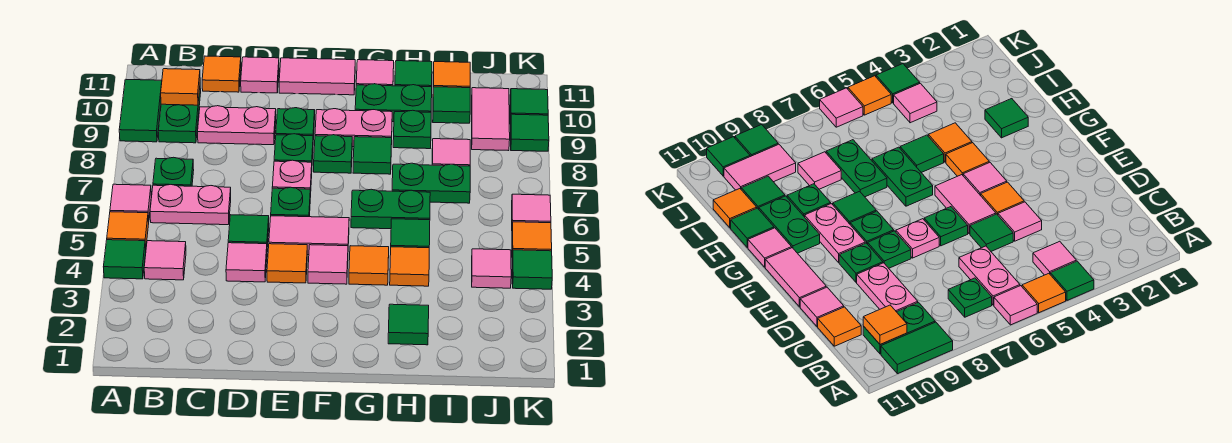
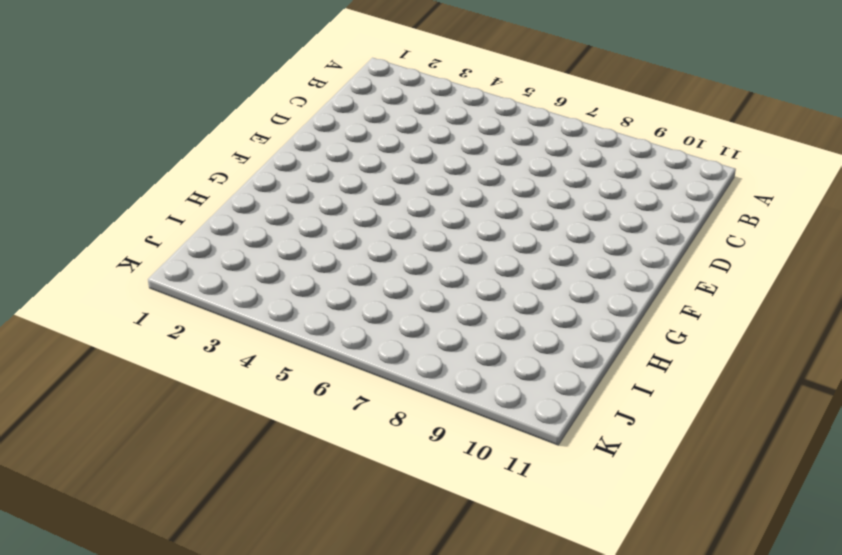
none -> green 1x1 tile [104,240,146,279]
none -> orange 1x1 tile [107,212,149,248]
none -> pink 1x1 tile [110,184,151,222]
none -> green 1x2 tile [119,79,162,142]

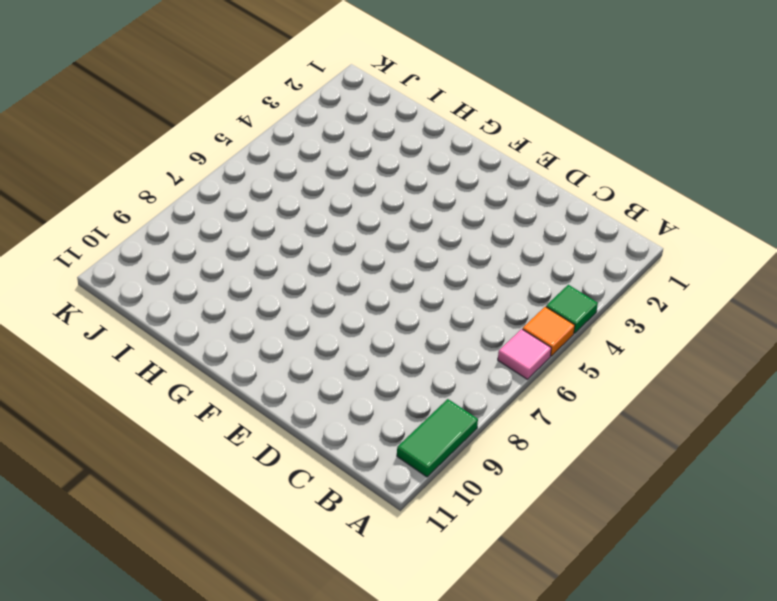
none -> pink 1x1 tile [144,241,186,280]
none -> pink 1x2 plate [150,185,231,225]
none -> green 1x1 plate [153,157,194,186]
none -> green 1x2 plate [158,89,201,143]

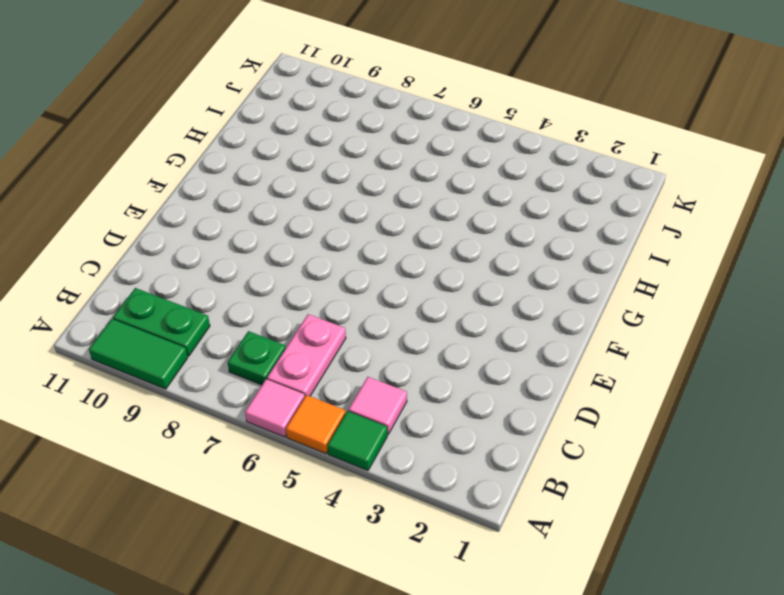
none -> pink 1x2 plate [198,106,276,145]
none -> orange 1x1 tile [202,56,241,92]
none -> pink 1x1 tile [226,243,267,282]
none -> green 1x1 tile [228,215,269,247]

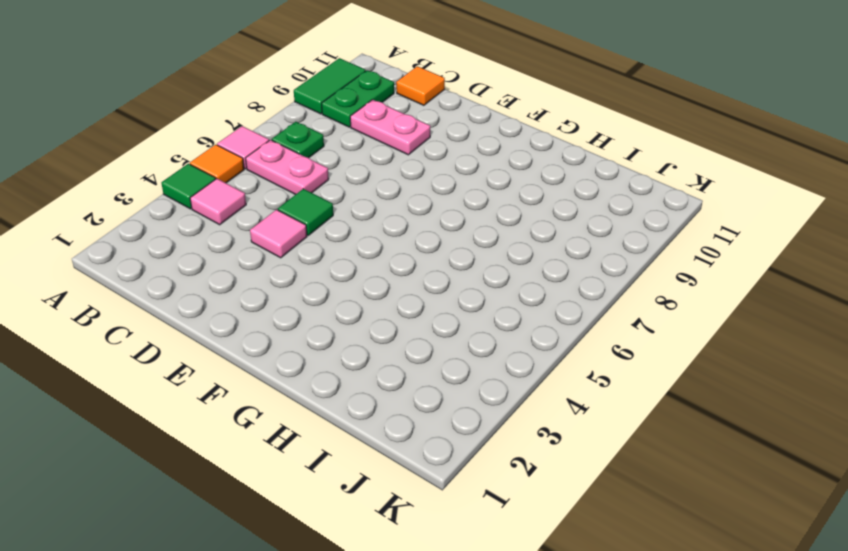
none -> pink 1x1 tile [241,57,279,93]
none -> orange 1x1 tile [267,244,307,283]
none -> pink 1x2 tile [269,216,349,255]
none -> green 1x1 plate [271,187,310,217]

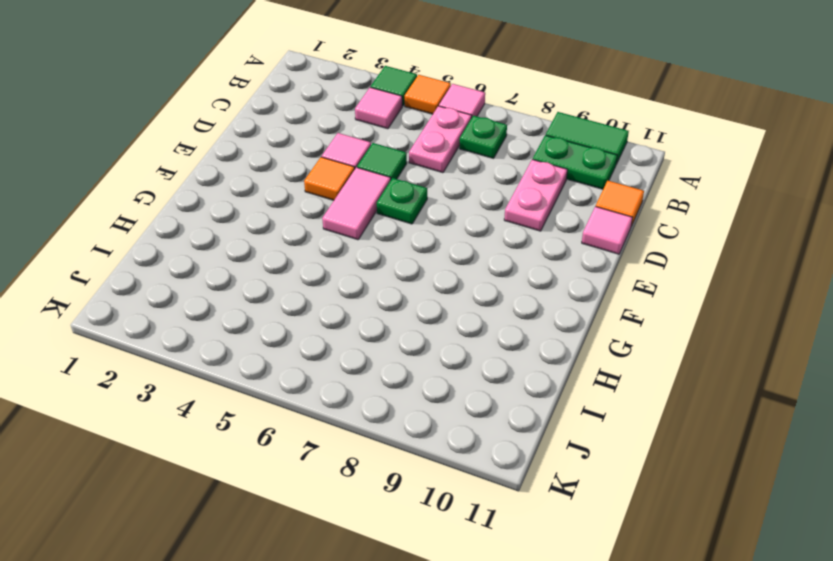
none -> pink 1x1 plate [272,160,312,197]
none -> green 1x1 plate [274,134,313,163]
none -> green 1x1 plate [276,108,315,140]
none -> pink 1x2 tile [279,58,355,95]

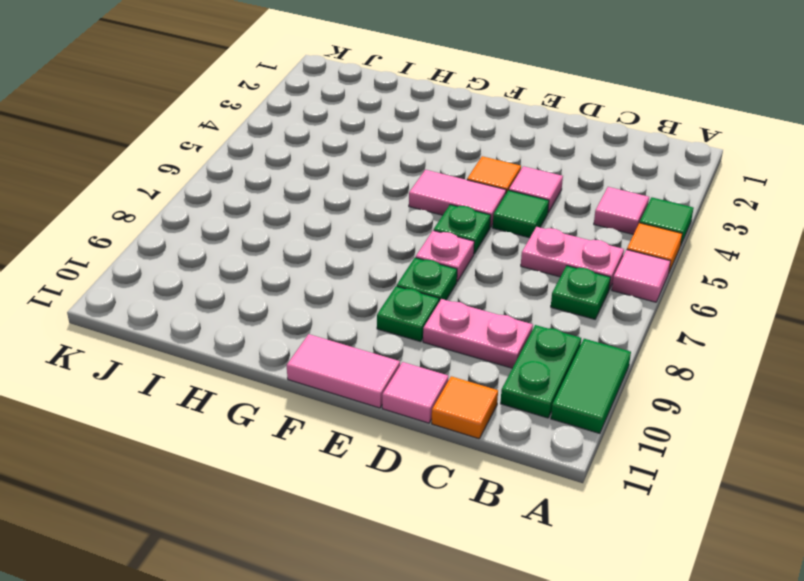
none -> pink 1x1 tile [308,245,348,284]
none -> green 1x1 plate [314,135,352,173]
none -> pink 1x2 plate [315,109,392,147]
none -> orange 1x1 tile [349,246,389,285]

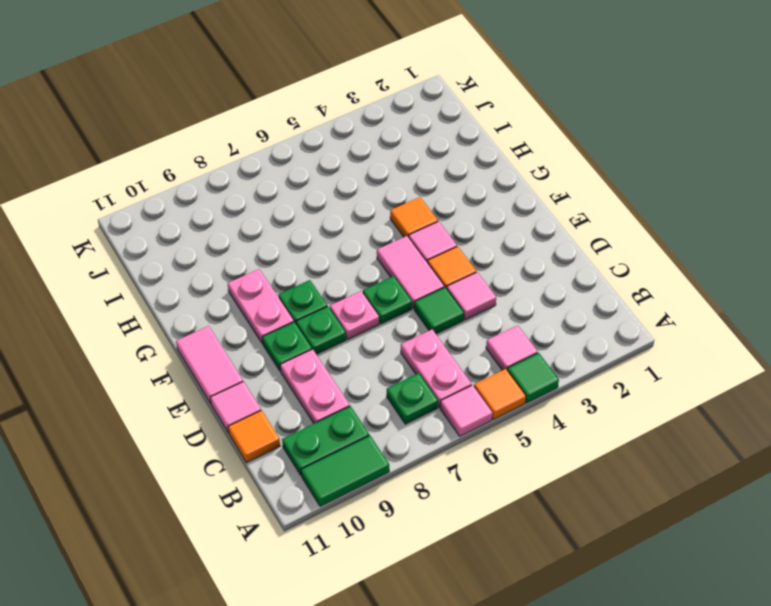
none -> green 1x2 plate [351,189,430,229]
none -> green 1x1 tile [353,137,392,174]
none -> green 1x2 plate [355,84,432,122]
none -> pink 1x1 tile [356,60,394,86]

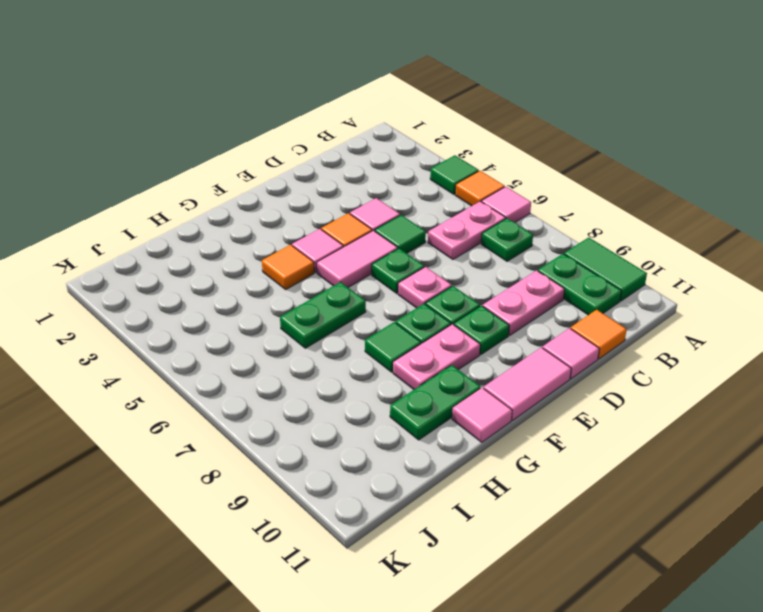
none -> pink 1x1 tile [144,241,186,280]
none -> green 1x1 tile [388,304,429,345]
none -> orange 1x1 tile [390,247,429,286]
none -> green 1x1 tile [391,219,430,248]

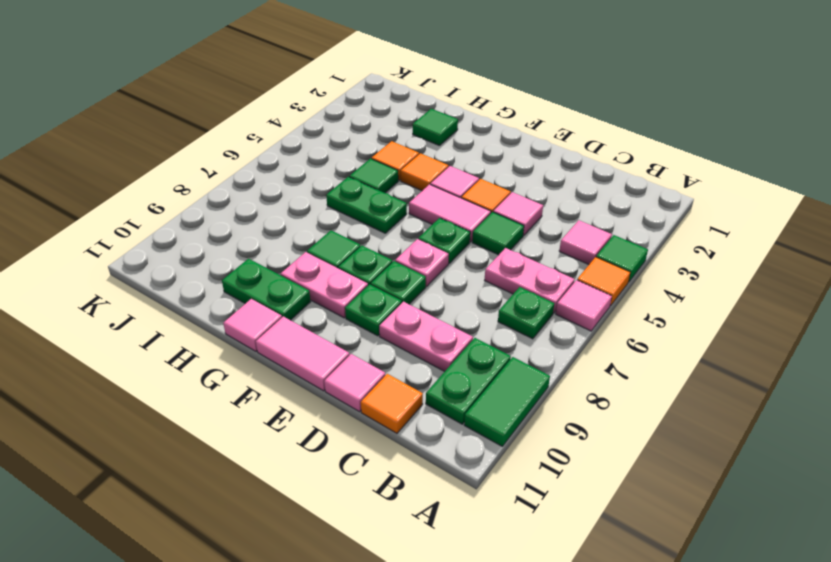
none -> green 1x2 plate [392,163,470,203]
none -> green 1x1 plate [393,110,431,149]
none -> green 1x1 tile [395,61,432,87]
none -> pink 1x1 tile [432,139,470,166]

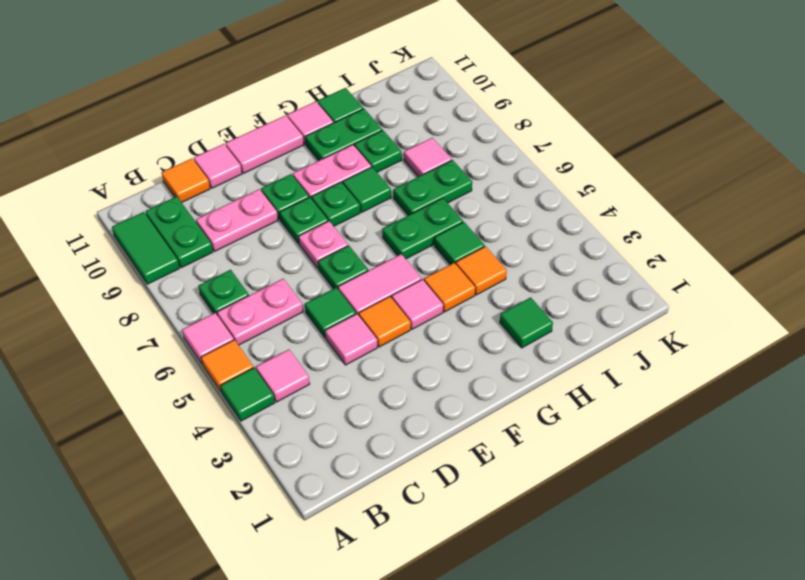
none -> green 1x1 tile [433,87,470,123]
none -> orange 1x1 tile [433,62,470,88]
none -> pink 1x1 tile [472,249,511,288]
none -> pink 1x2 tile [472,88,510,151]

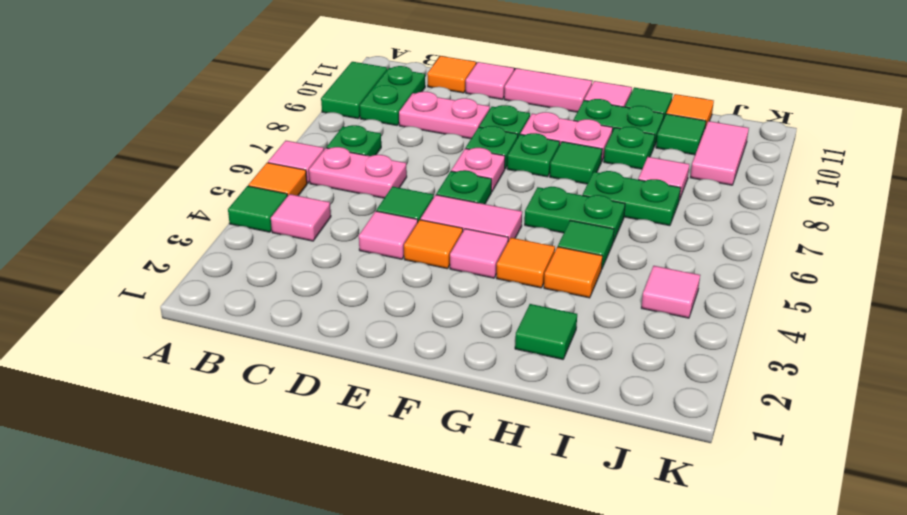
none -> green 1x1 tile [512,250,552,289]
none -> orange 1x1 tile [512,222,552,256]
none -> pink 1x1 tile [512,194,551,223]
none -> green 1x1 tile [511,114,549,151]

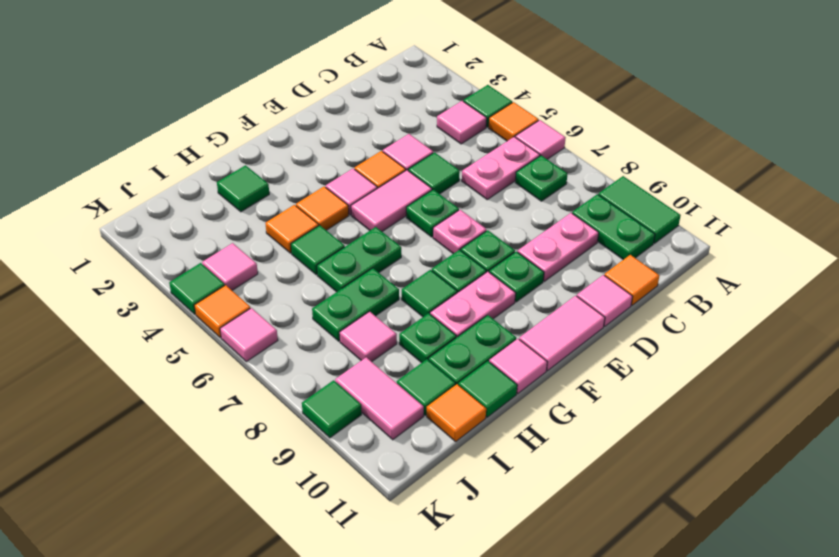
none -> green 1x1 tile [510,89,548,124]
none -> orange 1x1 tile [161,69,200,105]

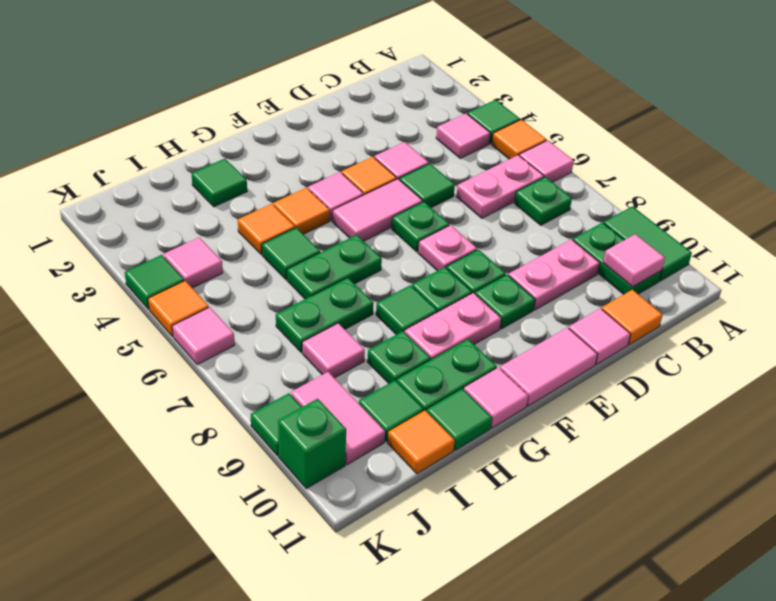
pink 1x1 tile [603,234,665,287] -> orange 1x1 tile [161,69,200,105]
green 1x1 brick [278,399,346,488] -> green 1x1 tile [510,89,548,124]

